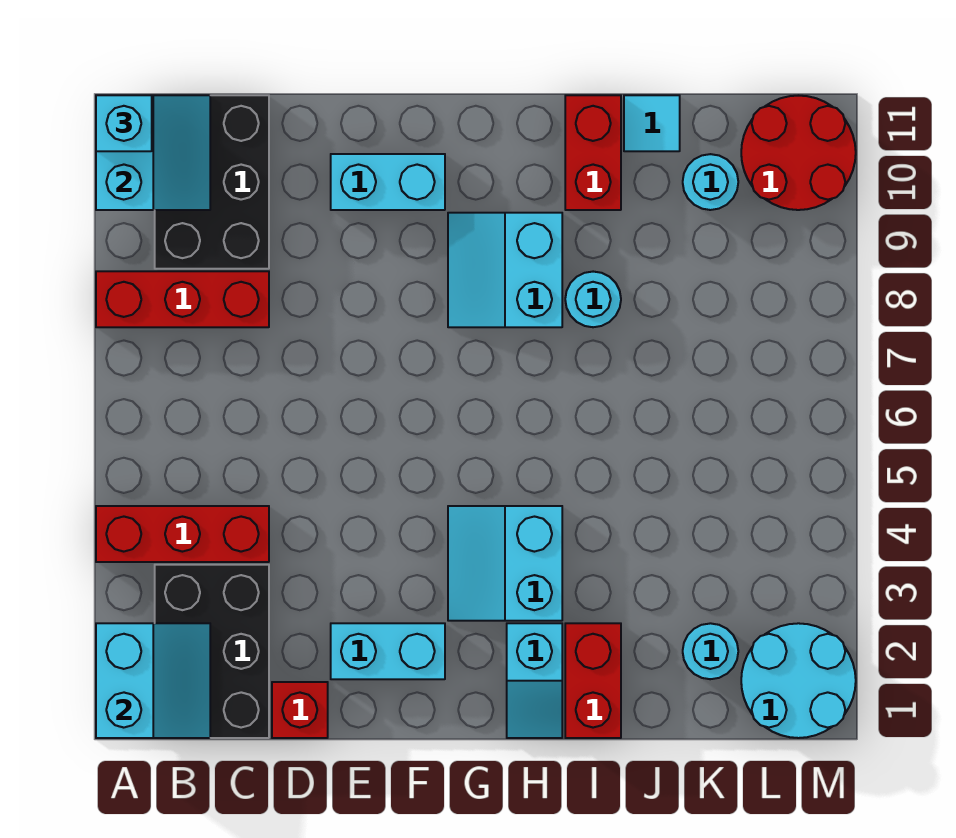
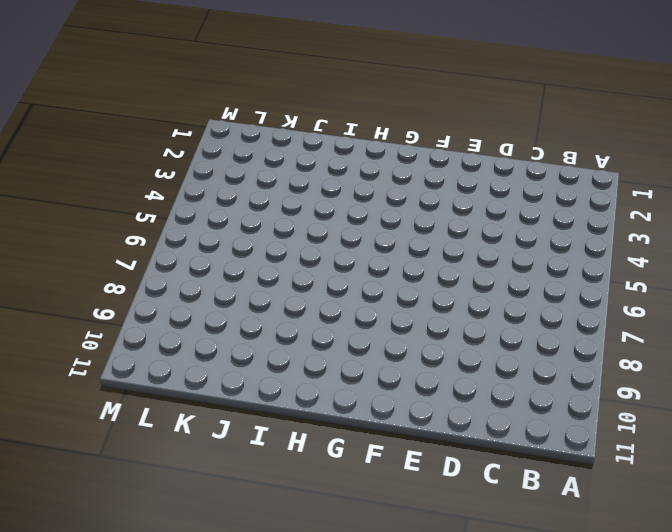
none -> red 1x3 brick [96,506,269,562]
none -> red 1x3 brick [96,271,269,327]
none -> black 2x3 brick [155,565,269,738]

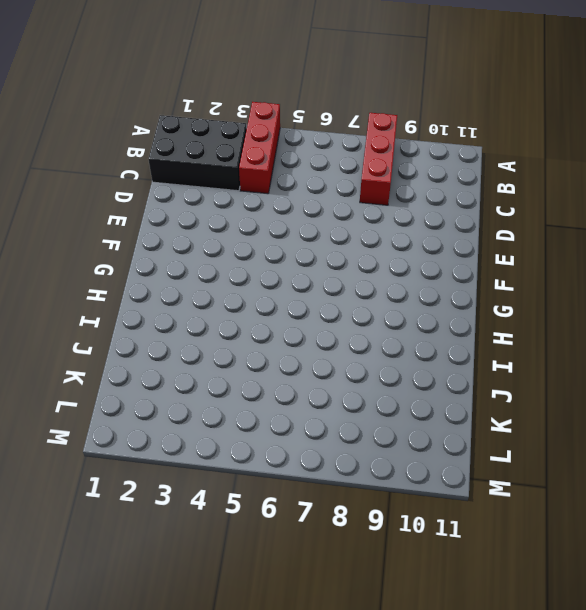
none -> black 2x3 brick [155,95,269,269]
none -> red 1x1 brick [272,682,328,738]
none -> cyan 1x2 brick [331,623,445,679]

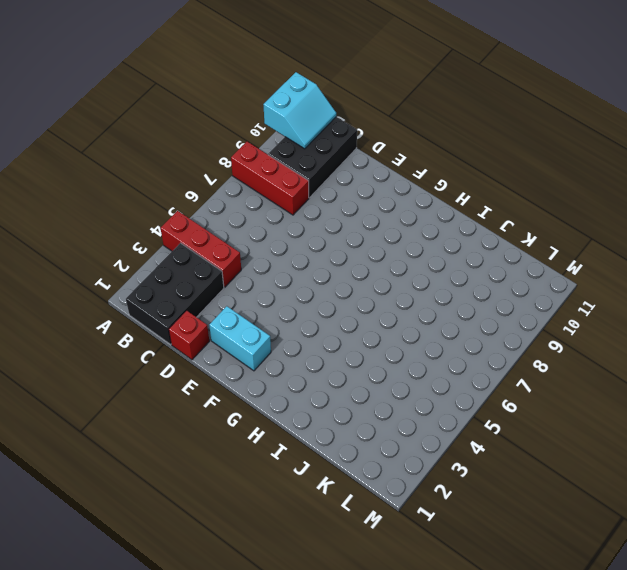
none -> cyan 1x2 brick [331,154,445,210]
none -> cyan 2x2 slope [448,506,562,621]
none -> cyan 2x2 slope [448,213,562,327]

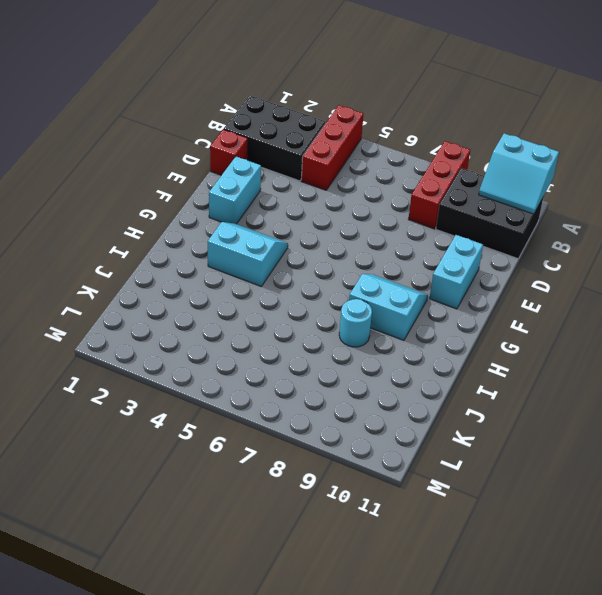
none -> cyan 1x2 slope [507,623,562,738]
none -> red 1x2 brick [565,623,621,738]
none -> red 1x2 brick [565,95,621,210]

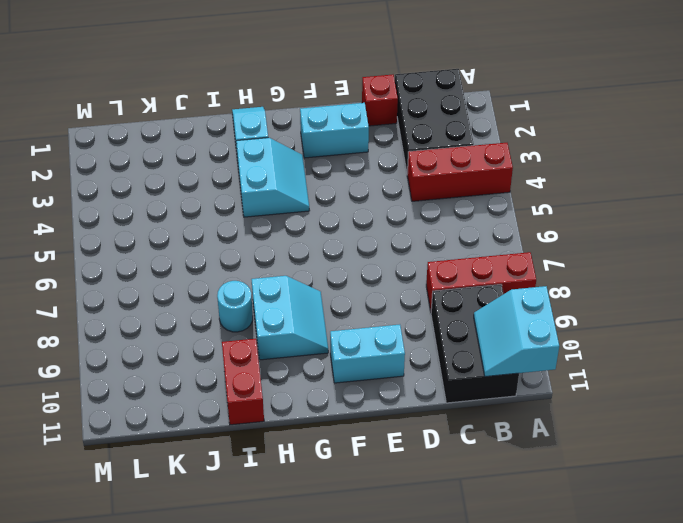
none -> red 1x2 brick [565,623,621,738]
none -> cyan 1x1 tile [624,95,680,151]
none -> cyan 1x1 round brick [683,623,738,679]

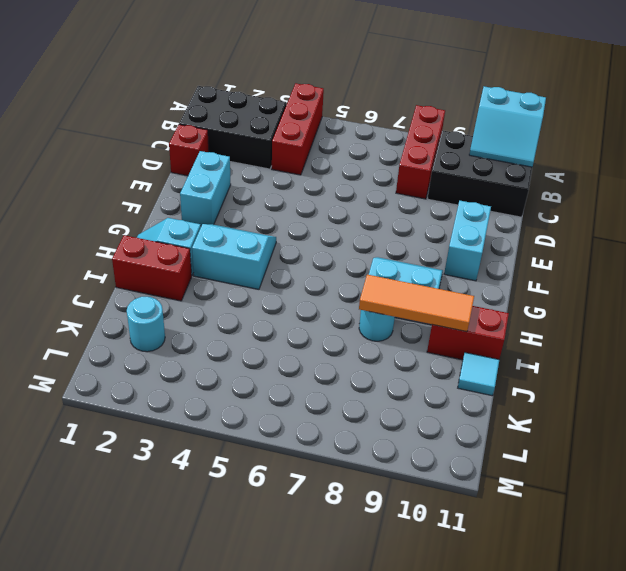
orange 1x3 tile [359,275,474,332] -> none
none -> cyan 1x1 round brick [683,154,738,210]
none -> cyan 2x2 round brick [741,623,856,738]
none -> red 2x2 round brick [741,96,856,210]

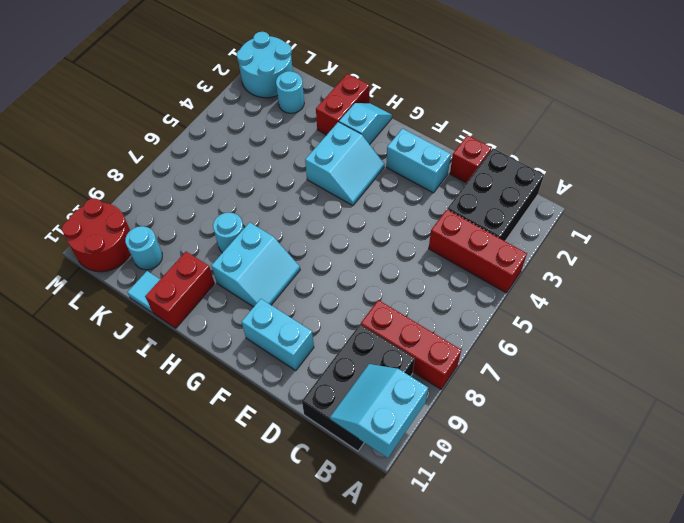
none -> cyan 2x2 slope [96,623,210,738]
none -> cyan 1x1 brick [96,95,152,151]

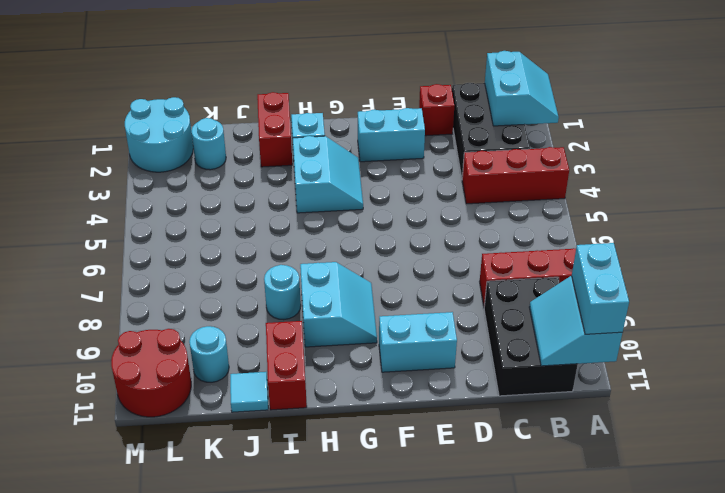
cyan 2x2 slope [485,51,559,126] -> cyan 2x2 slope turned to [96,623,210,738]
cyan 1x2 brick [572,243,629,334] -> cyan 1x1 brick [96,95,152,151]

